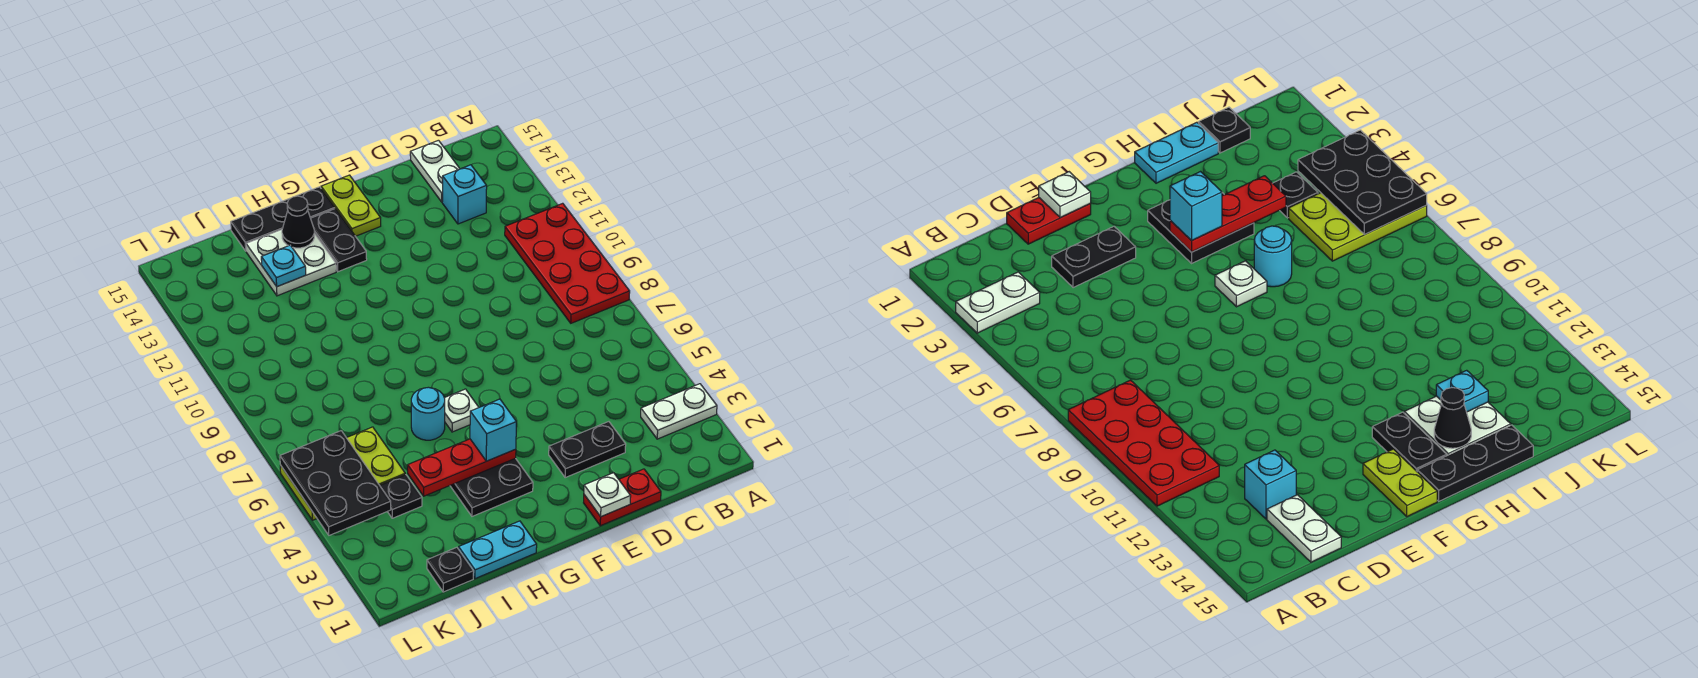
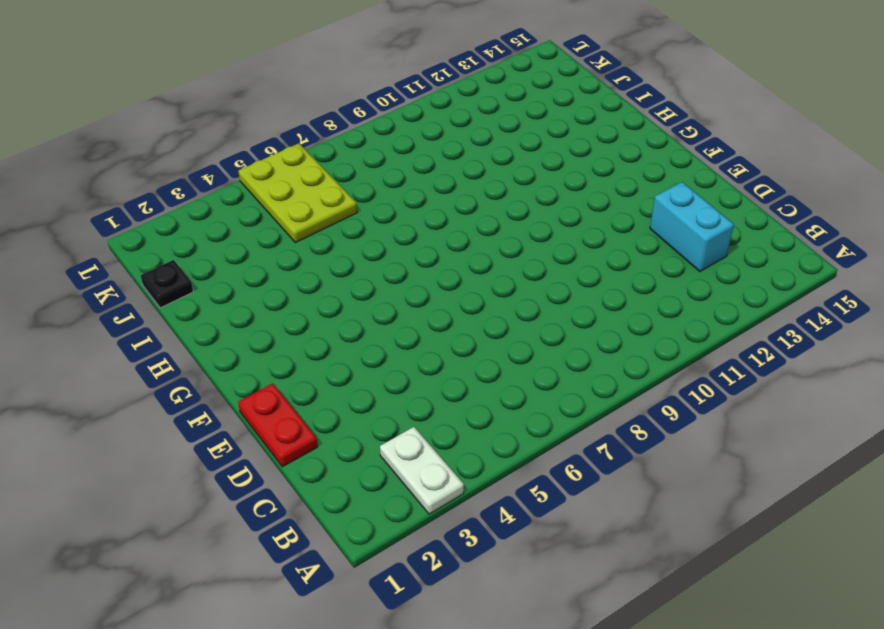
cyan 1x2 brick [650,182,734,272] -> cyan 1x1 brick [442,165,487,224]
none -> red 2x4 plate [505,203,630,323]
none -> white 1x2 plate [410,140,460,202]
none -> black 1x2 plate [549,422,626,477]

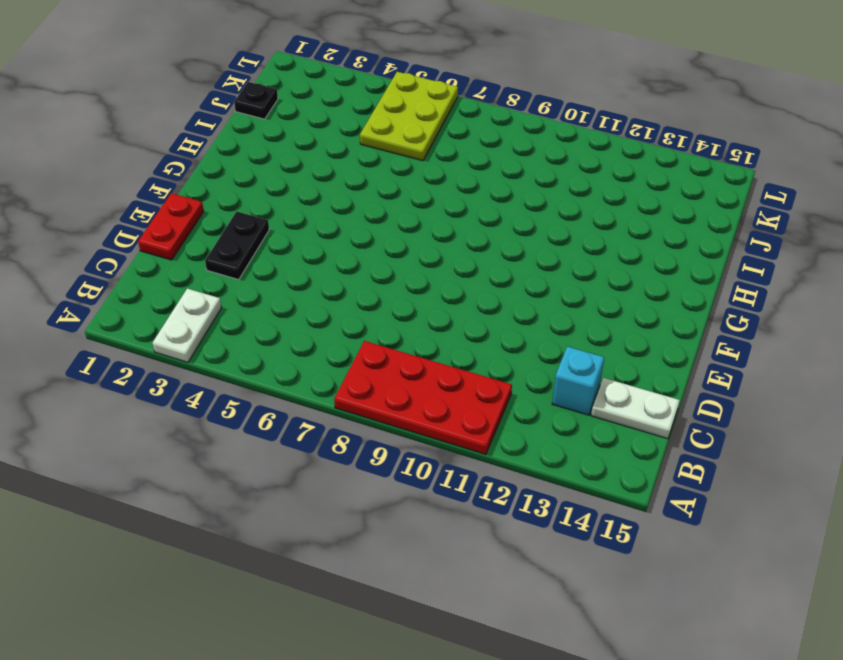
none -> lime 1x2 plate [321,175,381,236]
none -> black 2x2 plate [450,458,533,516]
none -> white 1x1 plate [445,389,479,432]

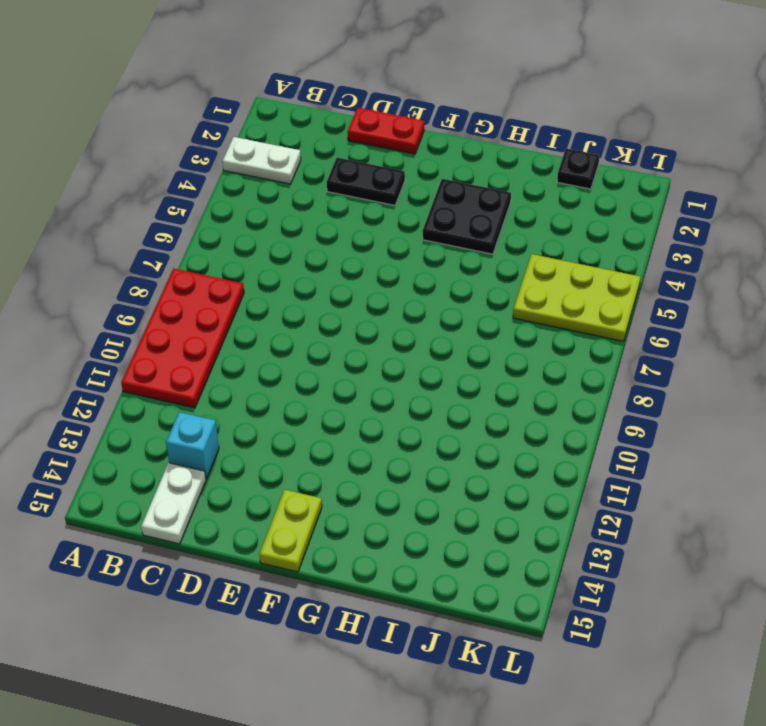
none -> white 1x1 plate [445,389,479,432]
none -> black 1x2 plate [311,209,367,272]
none -> black 1x3 plate [231,187,335,251]

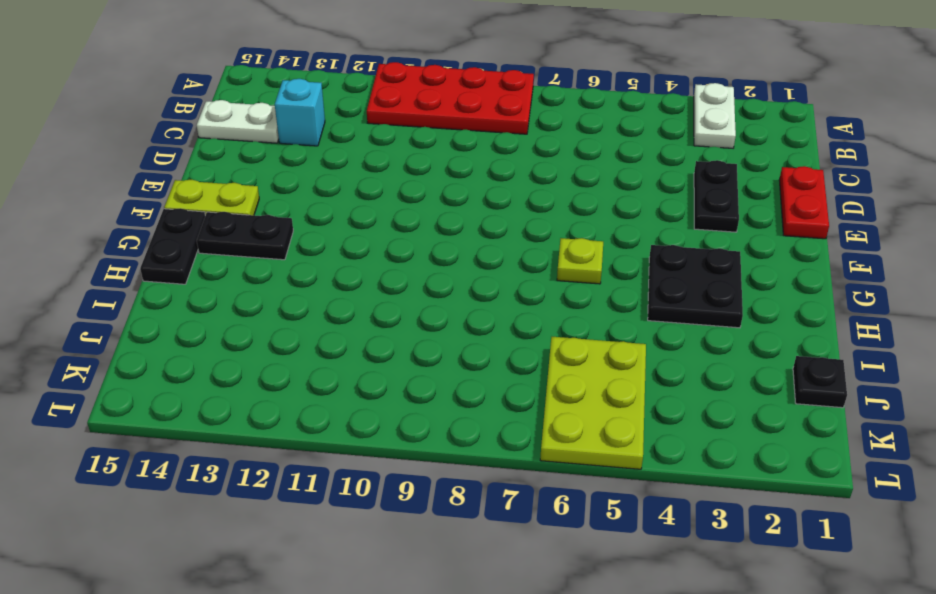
lime 1x1 plate [557,238,603,284] -> white 1x1 plate [445,389,479,432]
black 1x2 plate [140,208,205,284] -> black 1x3 plate [231,187,335,251]
none -> cyan 1x2 plate [459,521,537,579]
none -> cyan 1x1 round brick [411,387,445,440]
none -> white 2x2 plate [246,230,336,296]

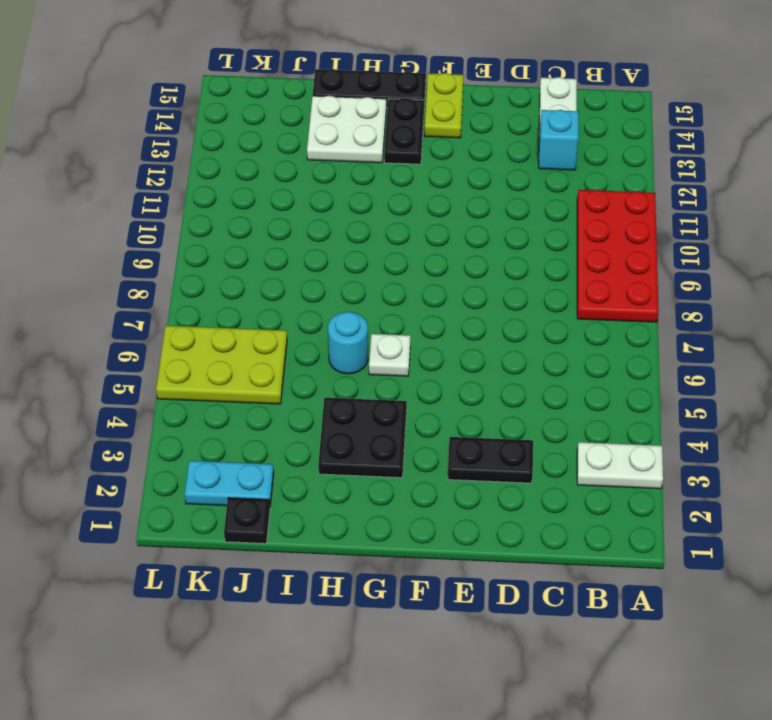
cyan 1x2 plate [185,461,274,506] -> cyan 1x2 plate moved to [459,521,537,579]
none -> red 1x2 plate [584,469,661,526]
none -> black 1x1 plate [380,475,422,518]
none -> white 1x1 plate [584,473,631,517]

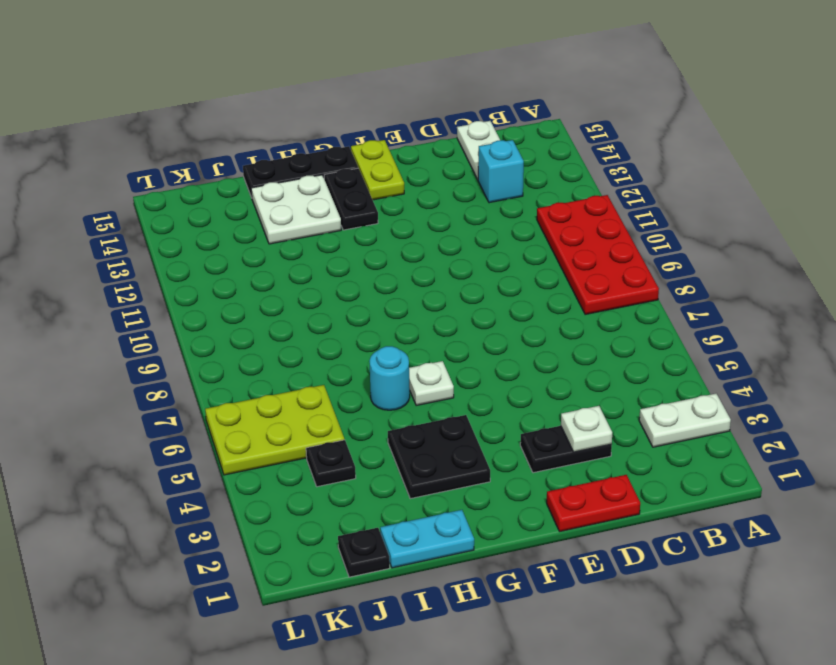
white 1x1 plate [561,406,612,452] -> white 1x1 plate moved to [584,473,631,517]
none -> red 1x3 plate [408,439,516,496]
none -> black 1x1 cone [282,196,314,248]
none -> cyan 1x1 plate [261,245,306,287]

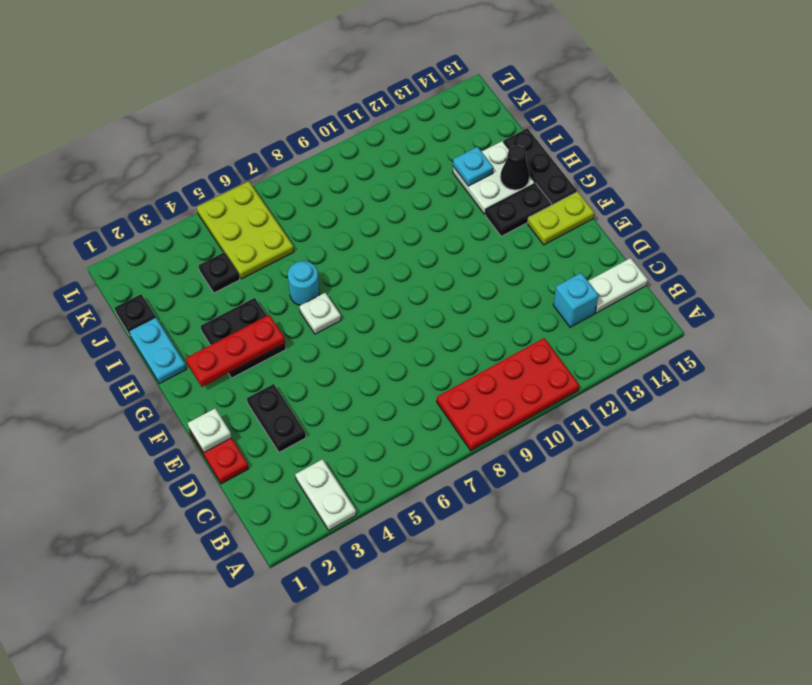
red 1x3 plate [186,315,285,387] -> red 1x3 plate turned to [408,439,516,496]
none -> black 2x3 plate [280,431,391,535]
none -> cyan 1x1 brick [470,399,516,461]

